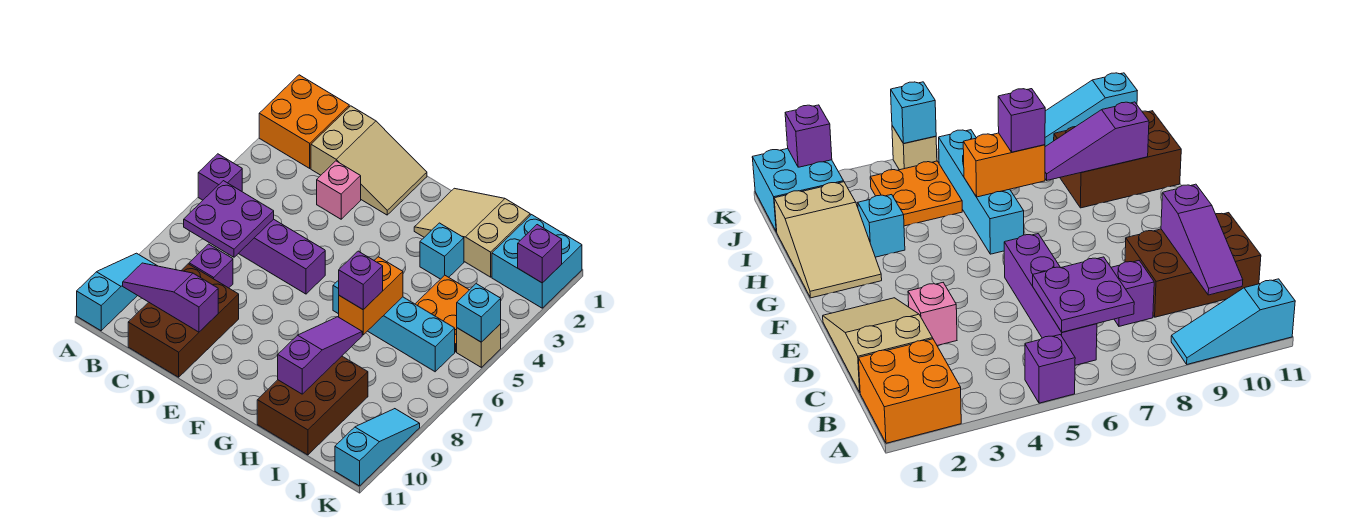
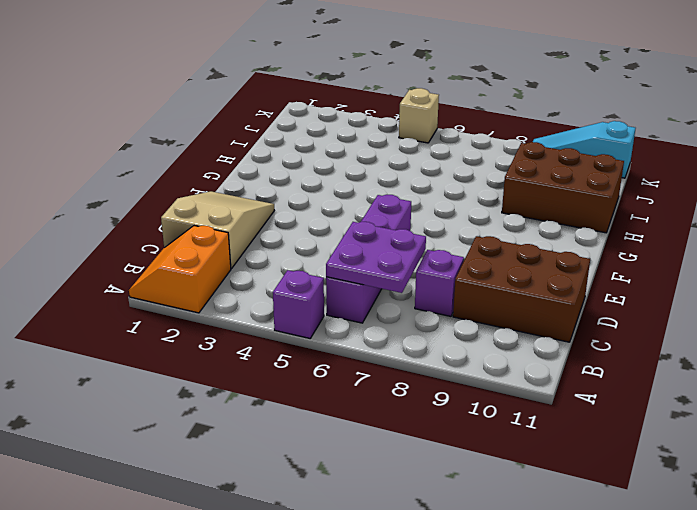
orange 2x2 slope [129,226,231,313] -> orange 2x2 brick [259,75,349,168]
none -> cyan 1x3 slope [77,253,157,331]
none -> pink 1x1 brick [317,161,361,219]
none -> tan 2x3 slope [414,188,530,277]

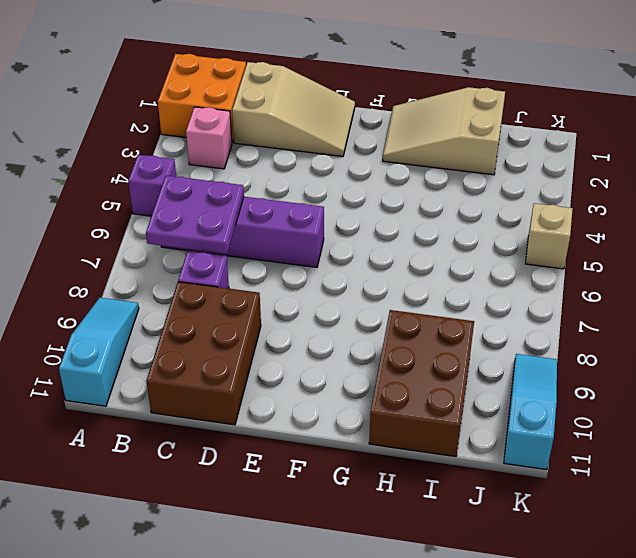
pink 1x1 brick [186,107,232,169] -> pink 1x1 brick moved to [317,161,361,219]
none -> cyan 1x4 brick [333,280,455,372]
none -> cyan 1x1 brick [420,223,464,279]
none -> orange 2x2 plate [416,275,469,352]

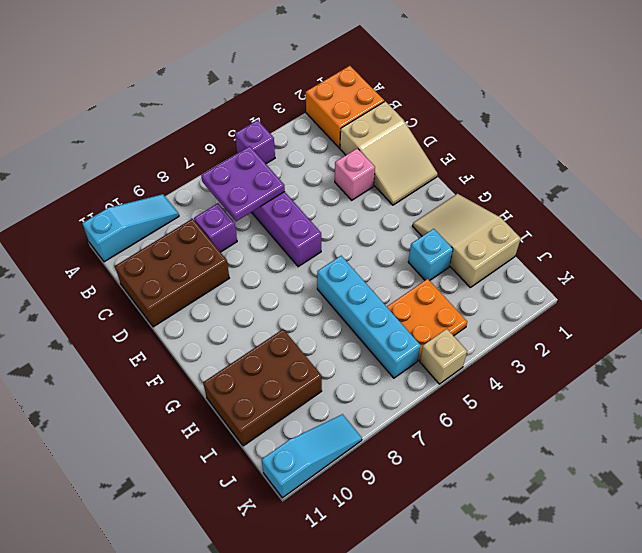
none -> cyan 2x2 brick [492,215,582,308]
none -> purple 1x3 slope [123,263,218,332]
none -> orange 1x2 brick [339,257,403,335]

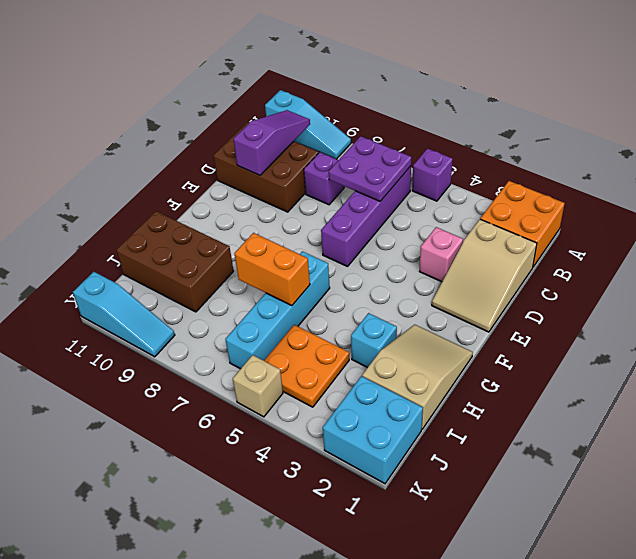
none -> purple 1x3 slope [278,317,362,394]
none -> purple 1x1 brick [518,225,562,283]
none -> cyan 1x1 brick [457,284,501,342]

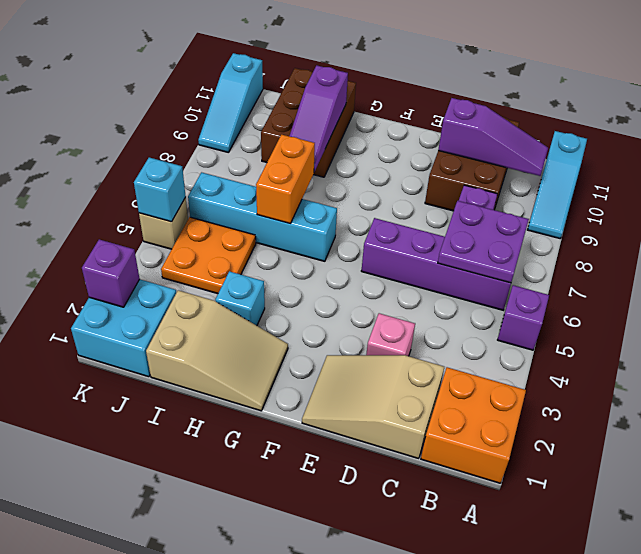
none -> purple 1x1 brick [339,251,383,310]

